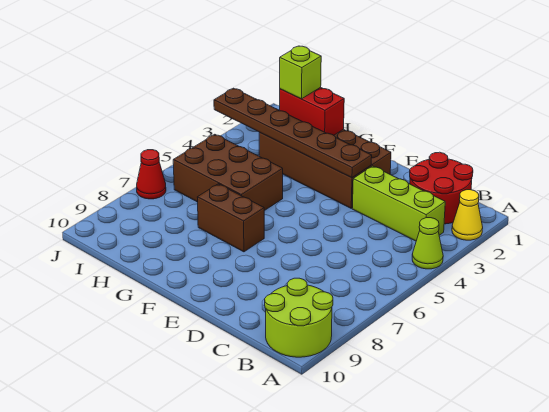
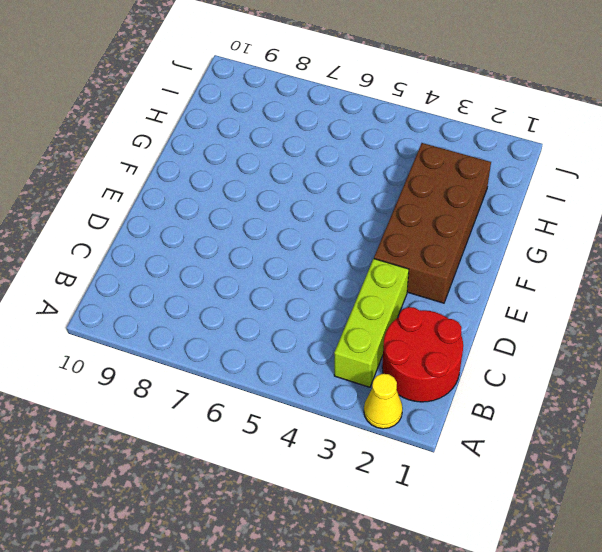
none -> lime 1x1 cone [412,218,443,269]
none -> lime 2x2 round brick [265,278,333,357]
none -> brown 1x2 brick [197,184,264,252]

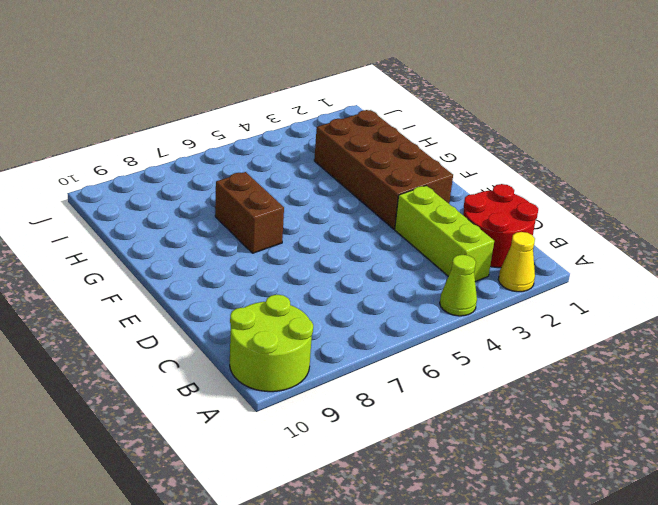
none -> brown 2x3 brick [173,134,283,211]
none -> red 1x1 cone [137,150,166,199]
none -> brown 1x6 plate [214,88,372,178]

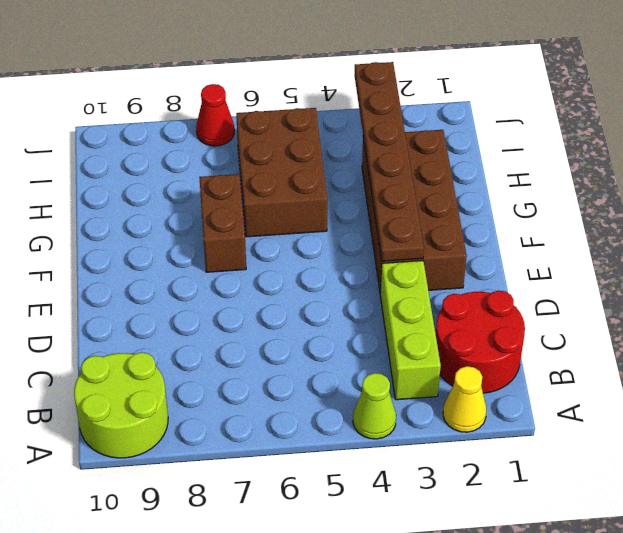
none -> red 1x2 brick [280,87,344,135]
none -> lime 1x1 brick [280,46,321,99]

